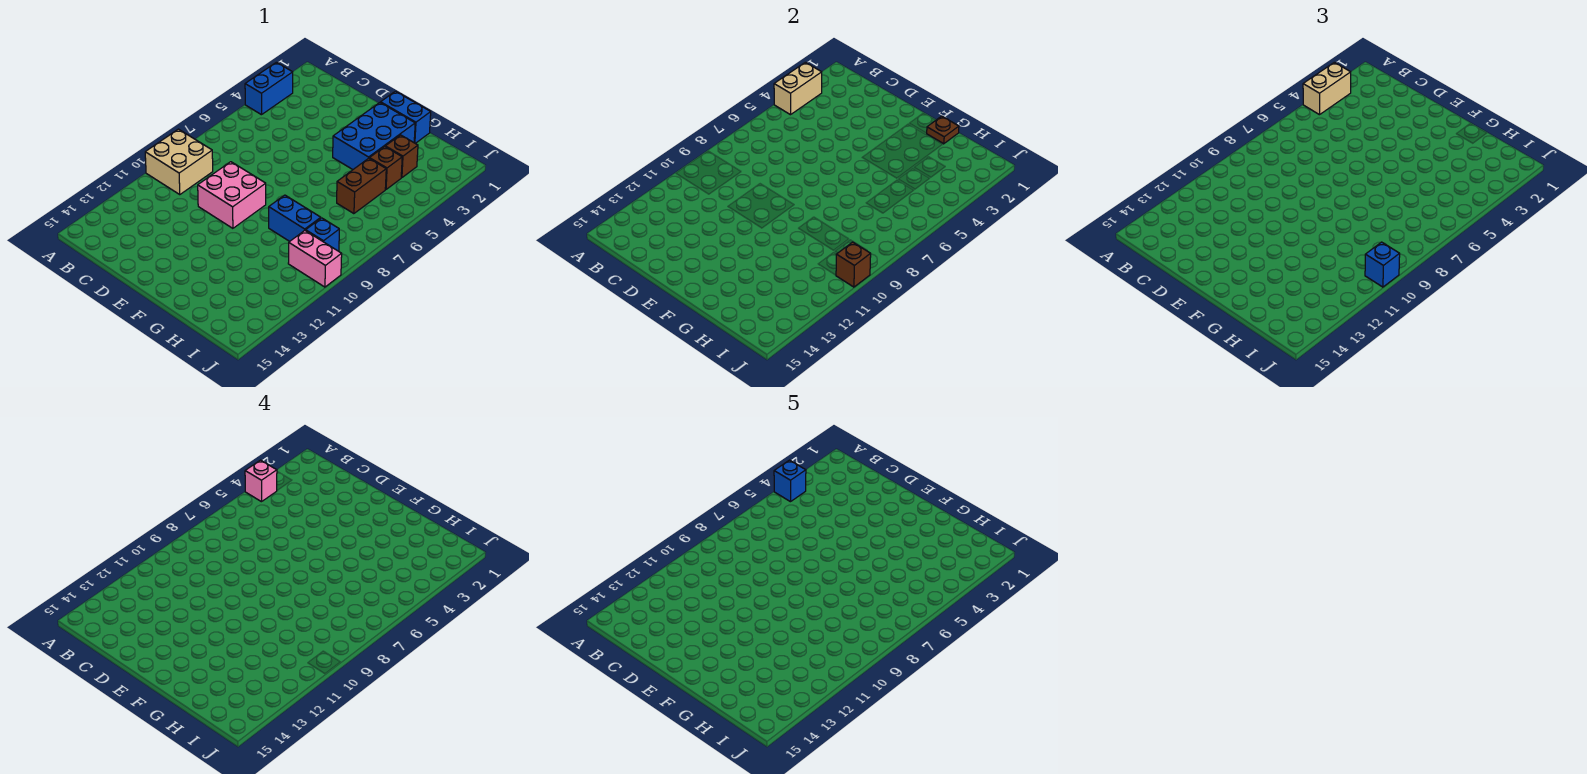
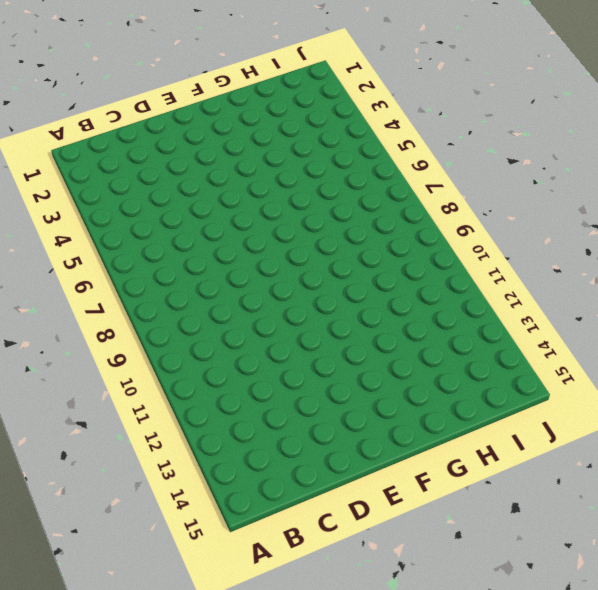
none -> blue 1x2 brick [245,62,293,115]
none -> tan 2x2 brick [145,129,213,195]
none -> pink 2x2 brick [198,162,266,228]

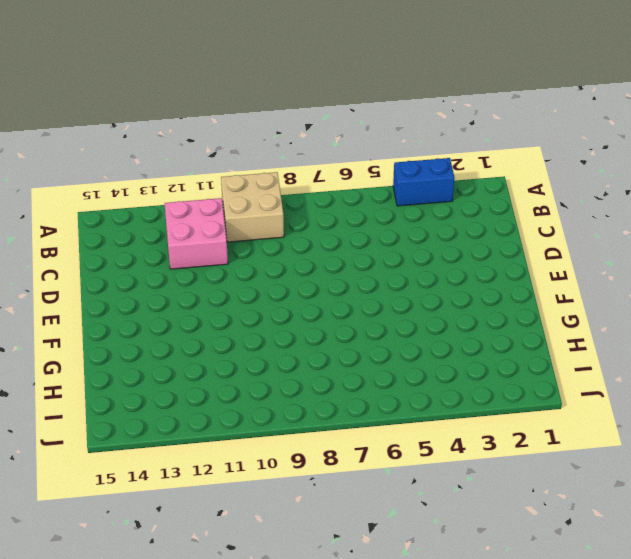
pink 2x2 brick [165,198,228,269] -> pink 2x2 brick moved to [198,162,266,228]
none -> blue 1x2 brick [381,91,431,143]
none -> blue 2x3 brick [333,103,415,170]
none -> blue 1x2 brick [269,195,321,241]

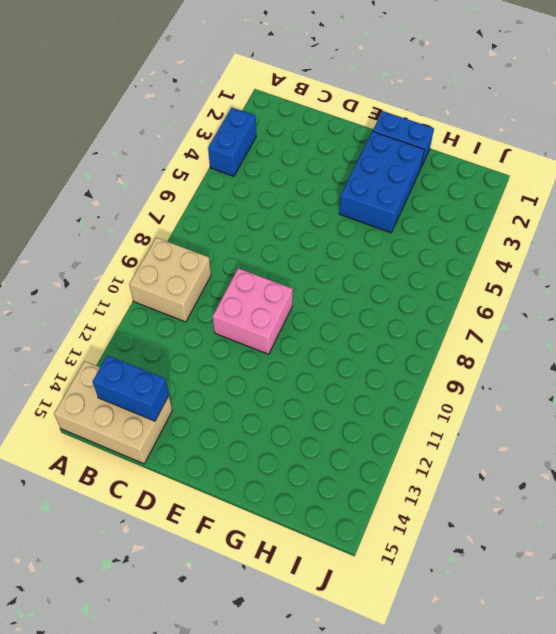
tan 2x3 brick [54,361,172,464] -> none
blue 1x2 brick [93,355,169,421] -> blue 1x2 brick moved to [269,195,321,241]
none -> brown 1x1 brick [385,135,418,178]
none -> brown 1x1 brick [369,147,402,189]
none -> brown 1x2 brick [337,158,386,214]

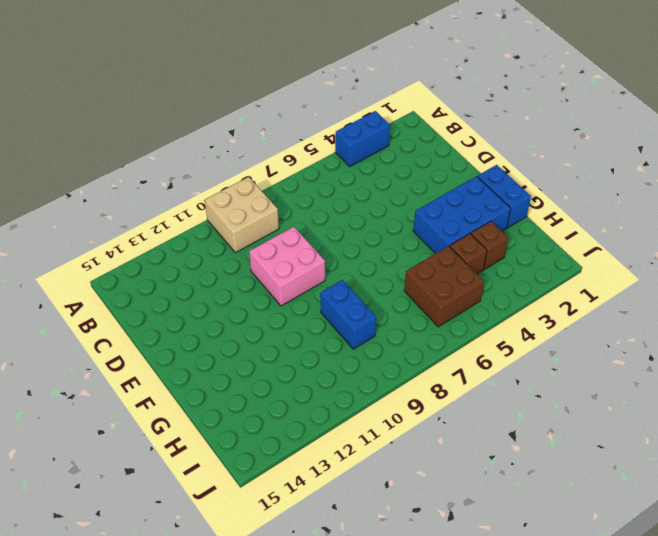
brown 2x2 brick [404,246,484,327] -> brown 1x2 brick [337,158,386,214]
none -> blue 1x1 brick [306,218,339,251]
none -> pink 1x2 brick [288,231,342,287]
none -> tan 1x2 brick [774,62,822,115]

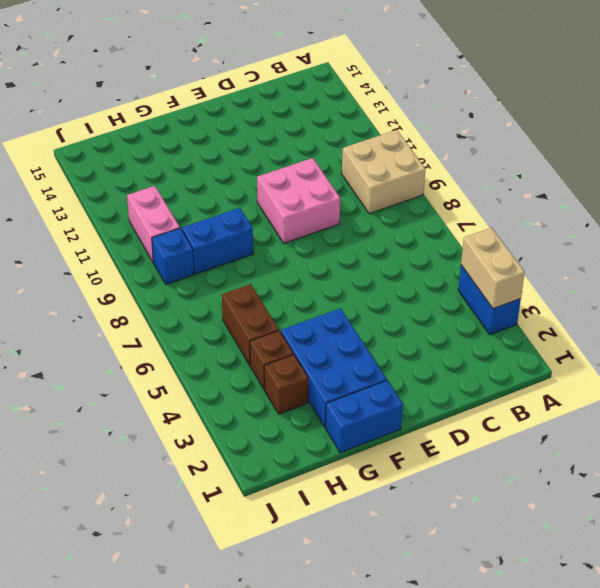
pink 1x2 brick [127,186,180,263] -> pink 1x2 brick turned to [288,231,342,287]
none -> brown 1x1 plate [927,116,959,144]
none -> brown 1x1 brick [836,242,871,287]
none -> tan 1x2 brick [1303,62,1351,115]

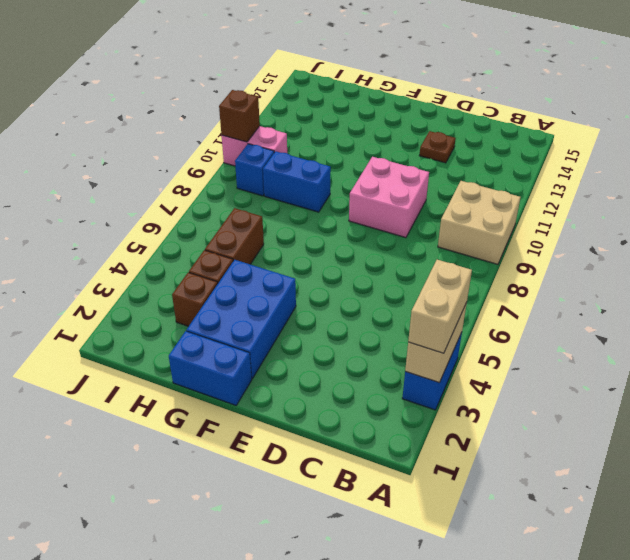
brown 1x1 plate [419,131,456,163] -> brown 1x1 plate moved to [927,116,959,144]
none -> blue 1x1 brick [1365,242,1400,287]
none -> pink 1x1 brick [245,460,277,502]
none -> blue 1x1 brick [774,460,806,502]

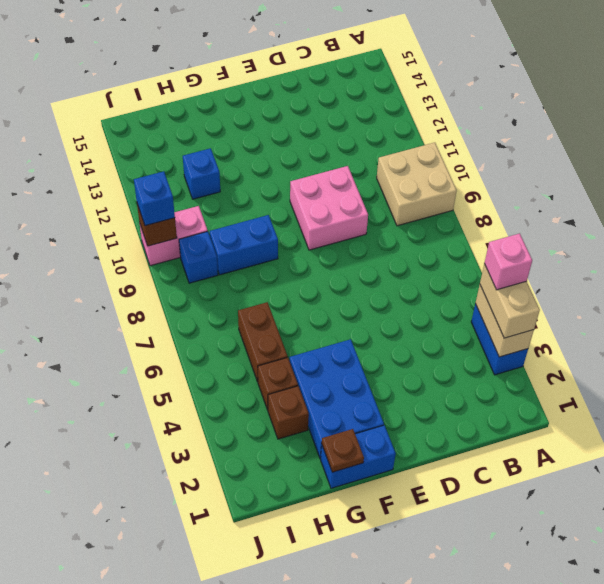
blue 1x1 brick [183,148,220,199] -> blue 1x1 brick moved to [774,460,806,502]

